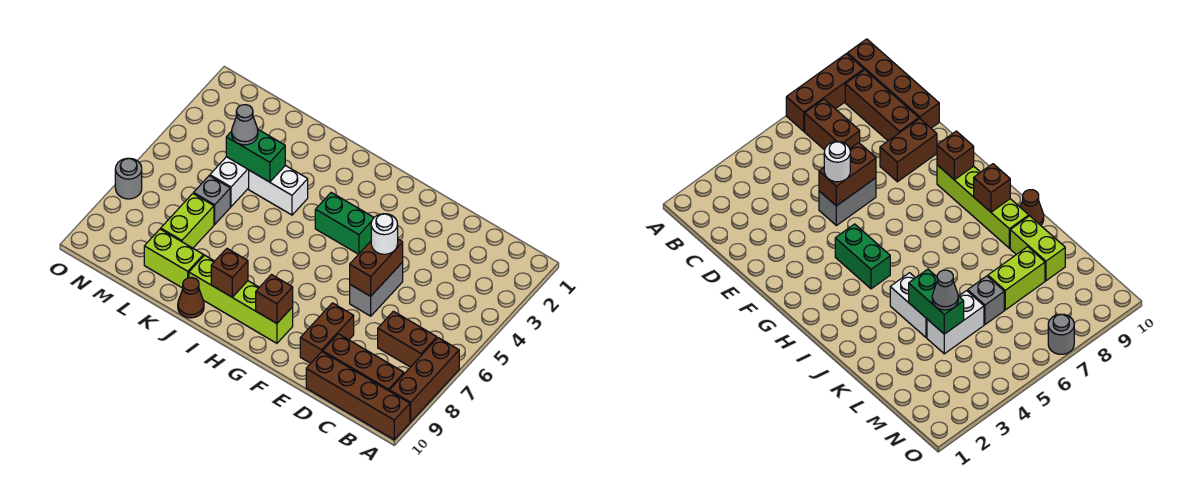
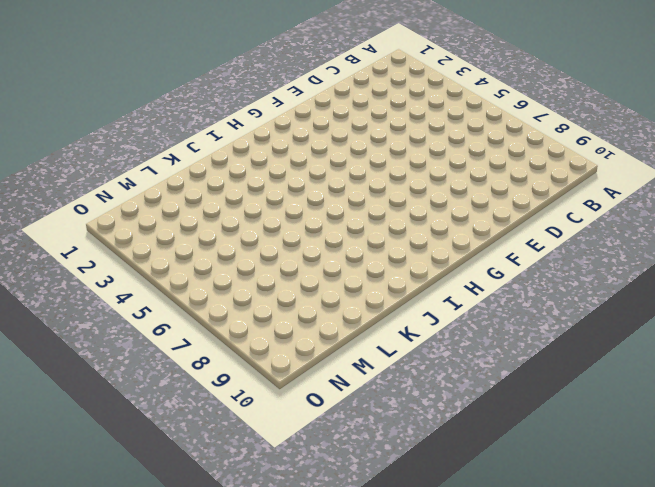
none -> brown 1x3 brick [390,338,459,422]
none -> brown 1x4 brick [306,352,410,440]
none -> brown 1x2 brick [378,311,437,367]

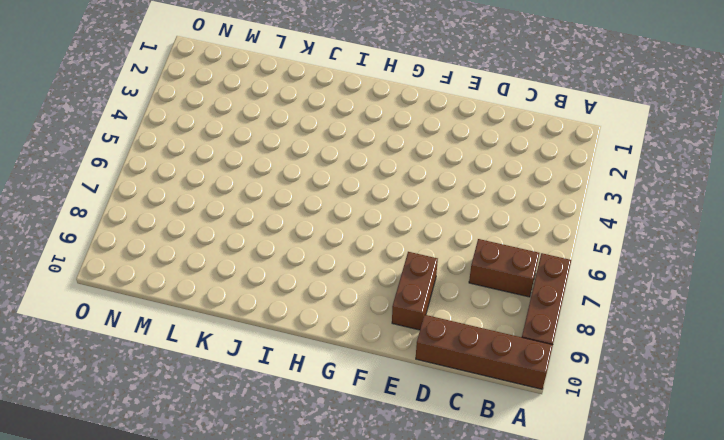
none -> brown 1x3 brick [323,334,404,391]
none -> grey 1x2 brick [350,262,403,316]
none -> green 1x2 brick [315,193,374,254]

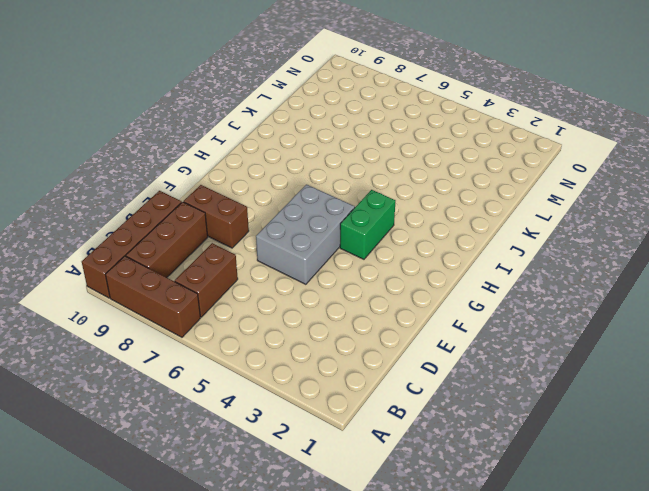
grey 2x3 brick [256,184,355,284] -> grey 1x2 brick [350,262,403,316]
none -> lime 1x4 brick [189,255,293,343]
none -> white 1x2 brick [249,165,308,215]
none -> brown 1x1 cone [178,278,204,318]

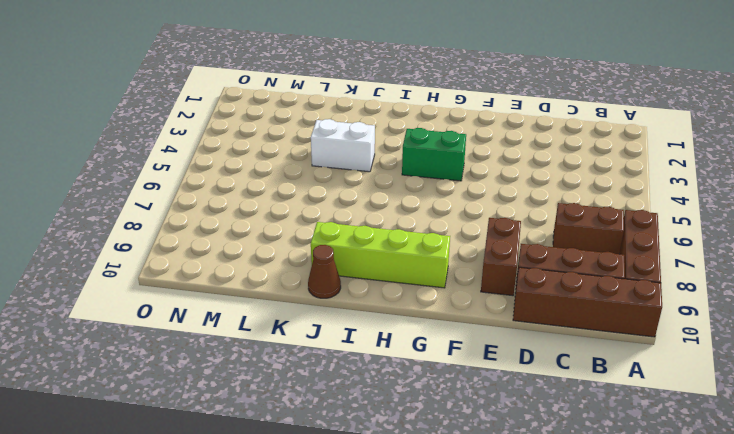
none -> grey 1x2 brick [350,262,403,316]
none -> lime 1x2 brick [144,229,203,288]
none -> white 1x2 brick [210,157,249,207]

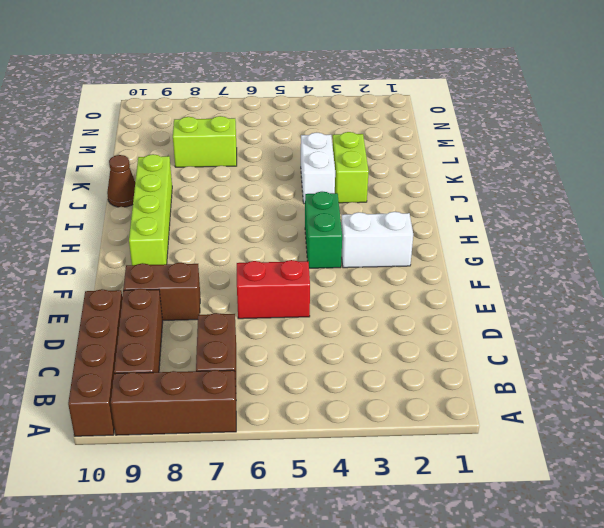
red 1x2 brick [237,260,310,319] -> grey 1x2 brick [350,262,403,316]
white 1x2 brick [341,212,413,268] -> white 1x2 brick moved to [210,157,249,207]
lime 1x2 brick [332,132,369,203] -> lime 1x2 brick moved to [144,229,203,288]
none -> grey 1x1 brick [194,176,230,224]
none -> grey 1x1 round brick [115,158,142,199]
none -> brown 1x2 brick [350,239,403,296]

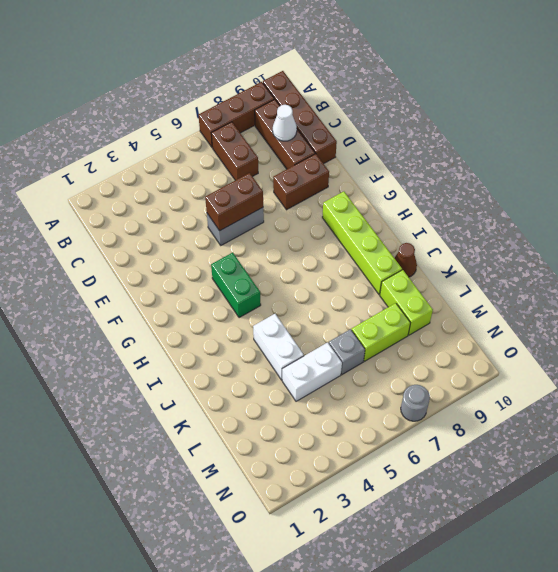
white 1x1 cone [273,105,297,141] -> none
none -> brown 1x1 brick [256,275,293,323]
none -> brown 1x1 brick [211,249,248,297]
none -> green 1x2 brick [226,130,285,182]

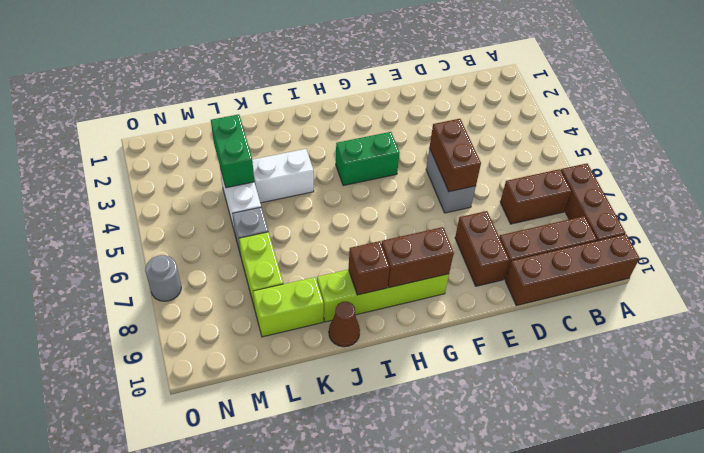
brown 1x2 brick [381,227,454,288] -> brown 1x1 brick [256,275,293,323]
green 1x2 brick [211,114,254,188] -> green 1x2 brick turned to [226,130,285,182]
none -> white 1x1 round brick [371,214,398,254]
none -> grey 1x1 cone [232,105,258,145]

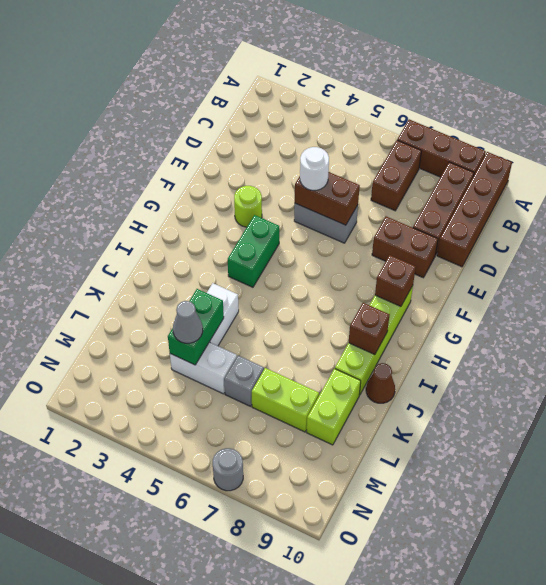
lime 1x1 round brick [234,186,262,227] -> none

